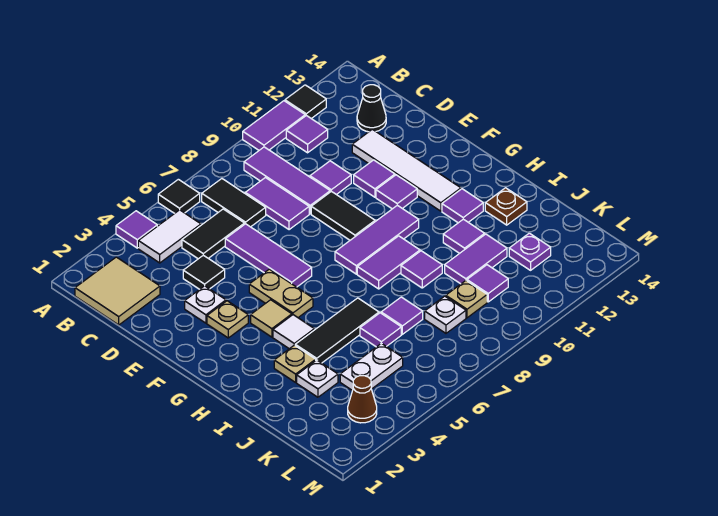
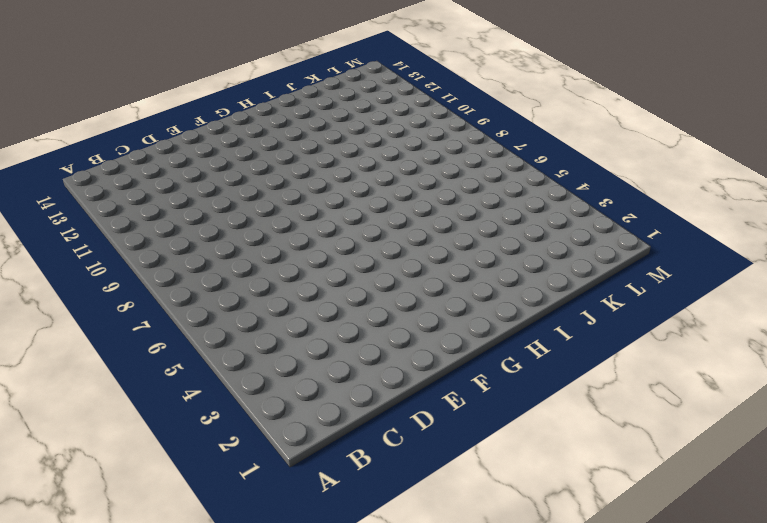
none -> purple 1x1 tile [116,211,157,248]
none -> black 1x1 tile [158,179,200,213]
none -> purple 1x2 tile [243,101,305,150]
none -> black 1x1 tile [285,85,326,119]

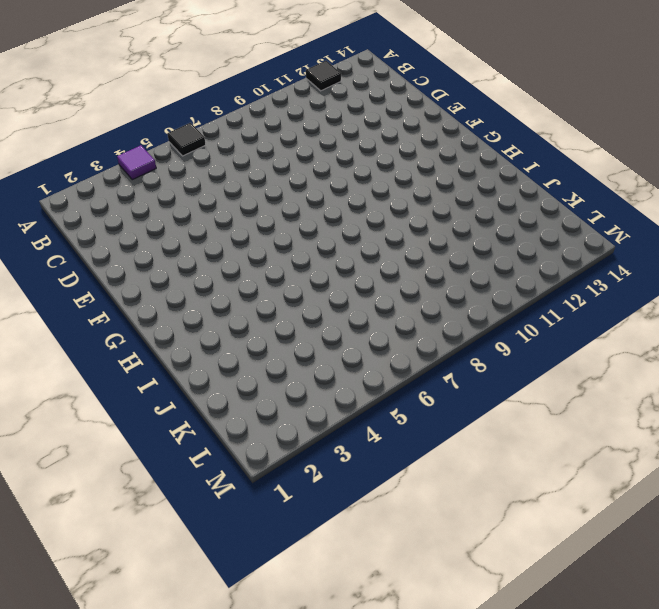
none -> purple 1x2 tile [243,101,305,150]
none -> tan 2x2 tile [75,257,160,325]
none -> white 1x2 tile [138,210,201,263]
none -> black 1x2 tile [202,179,266,227]

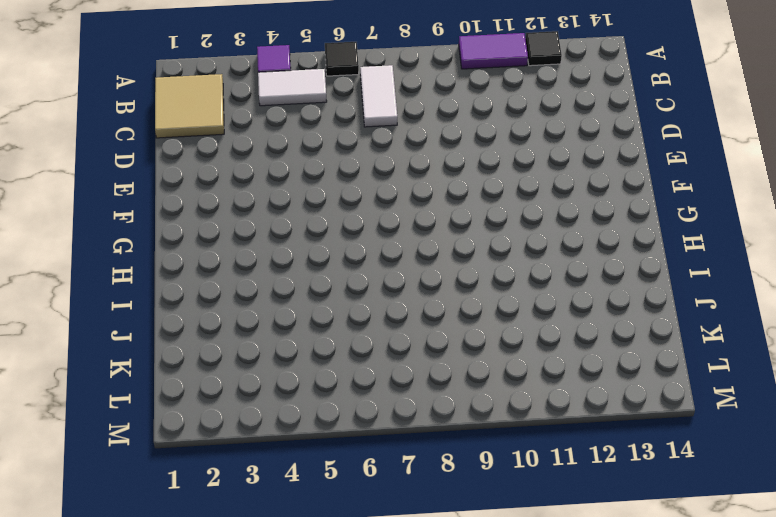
white 1x2 tile [360,65,397,127] -> black 1x2 tile [202,179,266,227]
none -> purple 1x3 tile [244,147,330,214]
none -> purple 1x1 tile [286,115,328,153]
none -> black 1x2 tile [182,209,245,259]
none -> purple 1x2 tile [245,178,309,230]

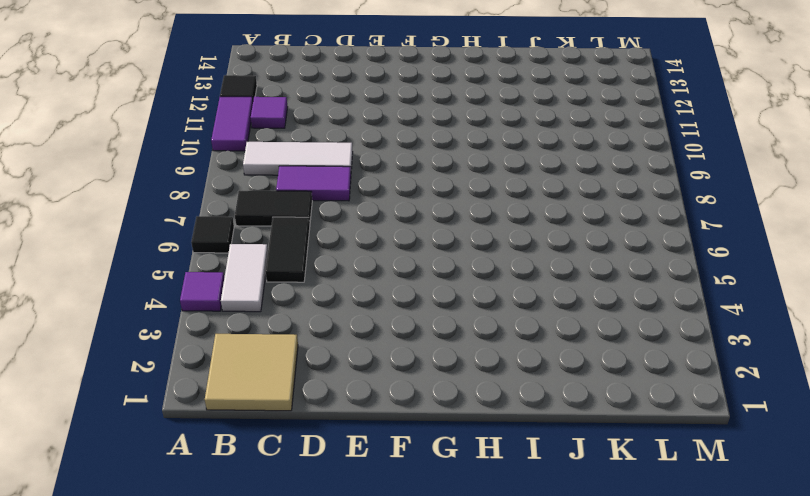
white 1x3 tile [243,142,353,175] -> purple 1x3 tile [244,147,330,214]
none -> black 1x1 cone [357,85,386,132]
none -> black 1x1 tile [183,255,225,289]
none -> purple 1x3 tile [225,224,312,287]
none -> purple 1x1 tile [310,161,351,195]

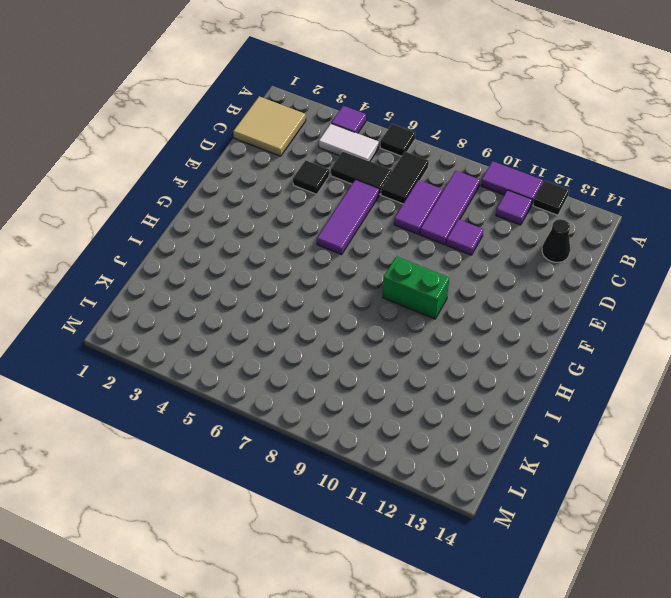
green 1x2 brick [383,256,449,319] -> purple 1x3 tile [335,205,419,274]
none -> white 1x4 tile [352,129,461,211]
none -> white 1x1 plate [185,286,226,323]
none -> black 1x2 tile [311,191,375,240]
none -> purple 1x1 tile [354,160,395,197]

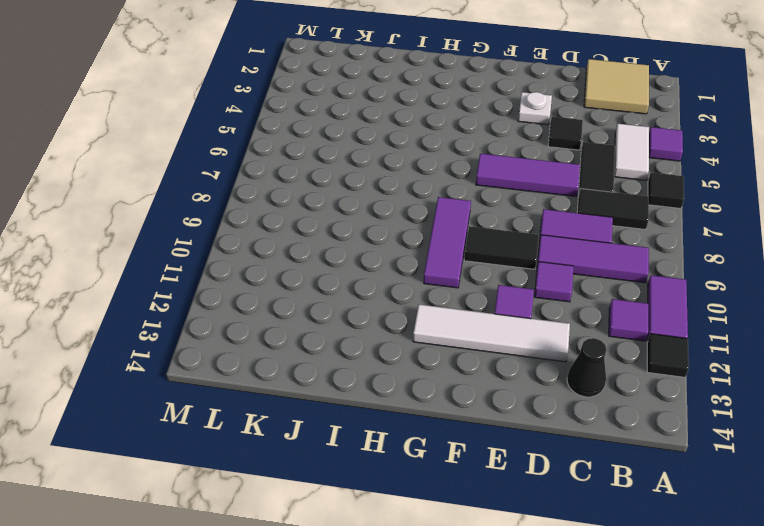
none -> tan 1x1 plate [207,301,248,338]
none -> tan 1x2 plate [249,269,313,317]
none -> purple 1x1 tile [376,175,417,209]
none -> tan 1x1 tile [251,300,292,337]

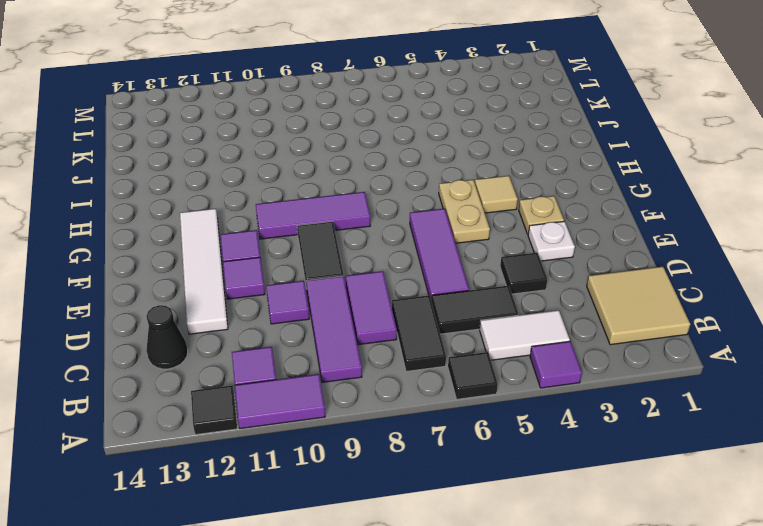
none -> white 1x1 tile [273,315,314,349]
none -> purple 1x2 tile [357,236,420,289]
none -> purple 1x1 tile [442,189,483,223]
none -> tan 1x1 plate [274,345,316,382]

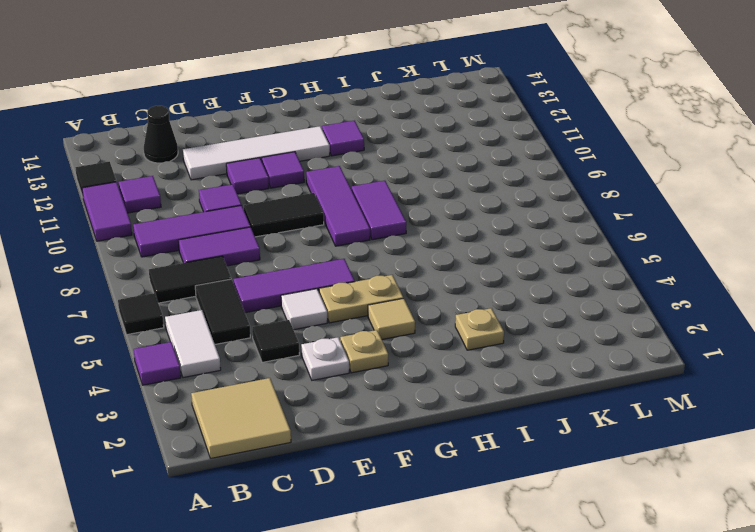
white 1x1 tile [281,289,328,330] -> white 1x1 tile moved to [273,315,314,349]
none -> black 1x3 tile [295,298,379,363]
none -> purple 1x1 tile [401,251,442,288]
none -> purple 1x1 tile [443,219,485,253]
none -> brown 1x1 plate [485,188,527,225]

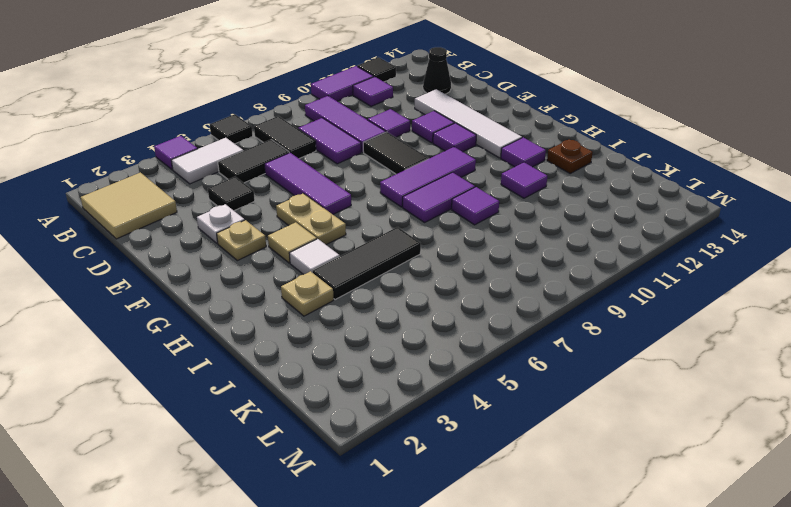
none -> white 1x1 plate [297,360,338,397]
none -> purple 1x1 tile [360,313,401,347]
none -> purple 1x1 tile [381,297,423,334]
none -> purple 1x2 tile [445,234,507,284]

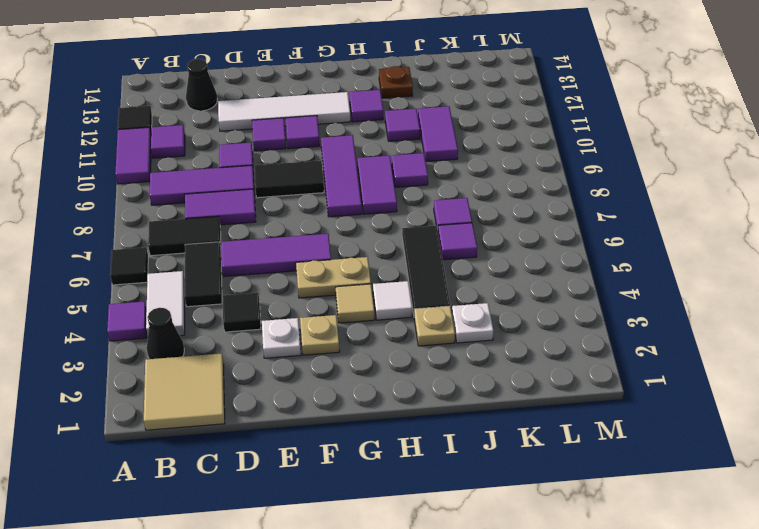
black 1x1 cone [147,308,184,359] -> none
none -> white 1x2 plate [340,343,403,390]
none -> white 1x1 plate [425,296,466,333]
none -> tan 1x1 plate [446,281,487,318]
none -> purple 1x1 tile [467,265,508,302]

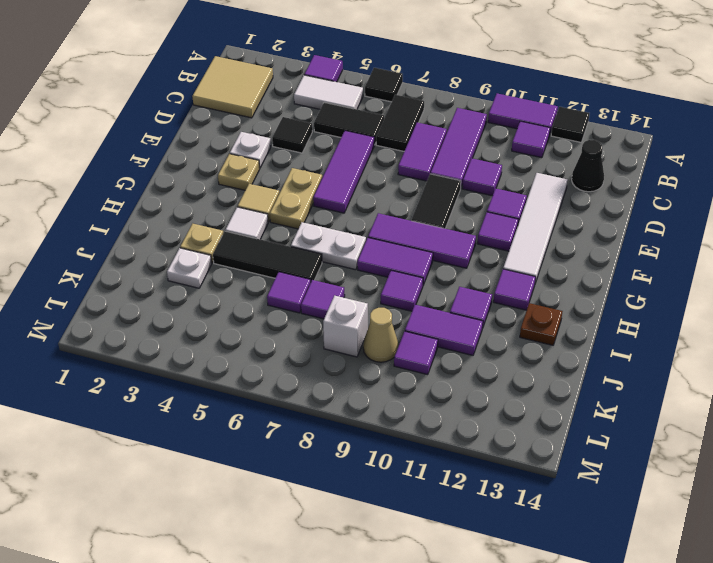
white 1x2 plate [291,222,366,270] -> white 1x2 plate moved to [340,343,403,390]
white 1x1 brick [323,296,368,357] -> white 1x1 plate [425,296,466,333]
tan 1x1 cone [363,308,398,362] -> tan 1x1 plate [446,281,487,318]
none -> purple 1x1 plate [509,233,551,270]
none -> brown 1x1 cone [348,376,377,423]

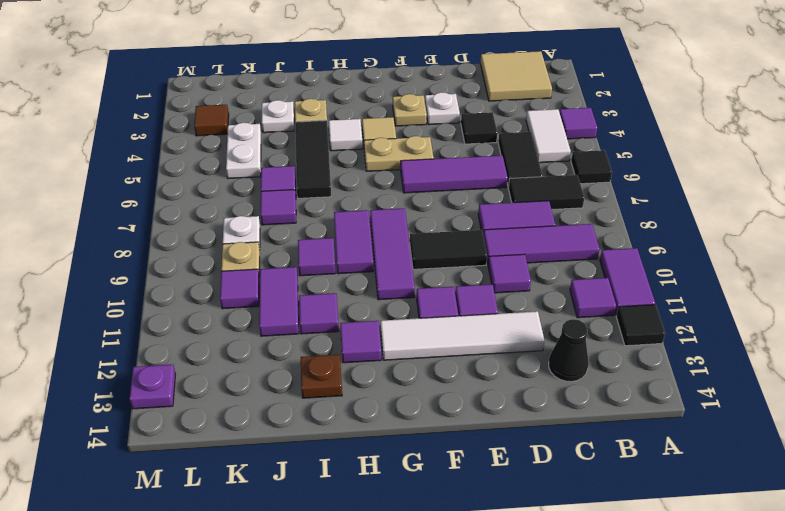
brown 1x1 tile [194,105,229,136] -> brown 1x1 cone [348,376,377,423]
purple 1x1 plate [129,364,175,409] -> purple 1x1 plate moved to [509,233,551,270]

